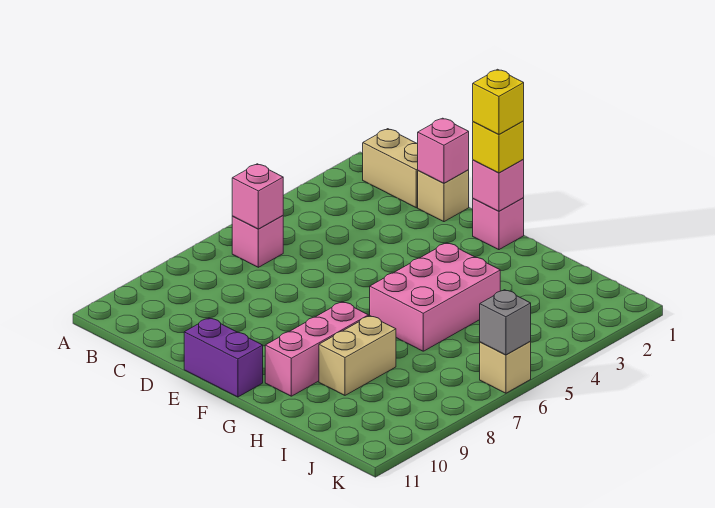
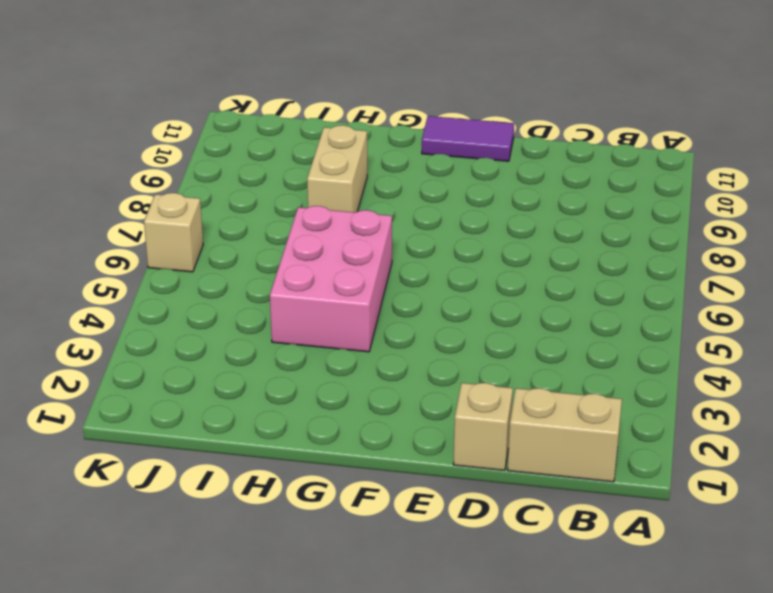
purple 1x2 tile [422,116,514,161] -> purple 1x2 brick [184,318,263,397]
none -> pink 1x1 brick [232,216,283,267]
none -> pink 1x1 brick [473,198,524,250]
none -> pink 1x3 brick [265,302,369,396]

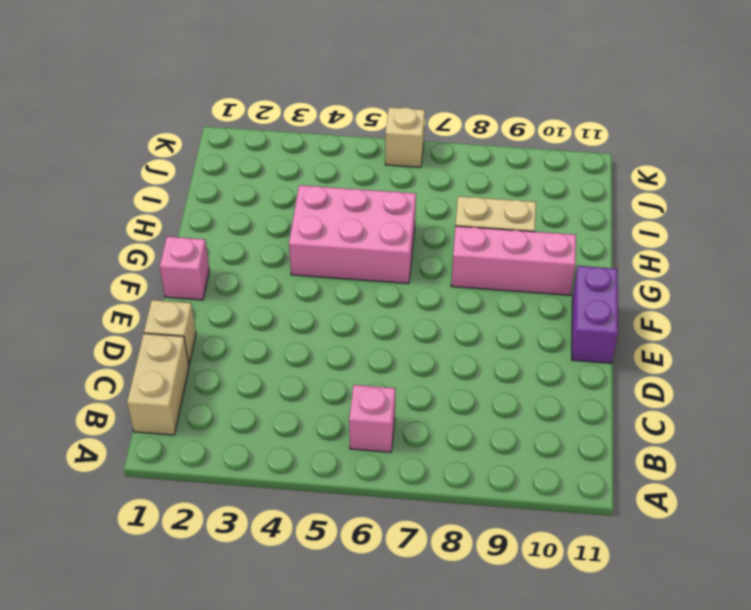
none -> pink 1x1 brick [232,164,283,229]
none -> pink 1x1 brick [418,118,469,183]
none -> pink 1x1 brick [473,160,524,211]

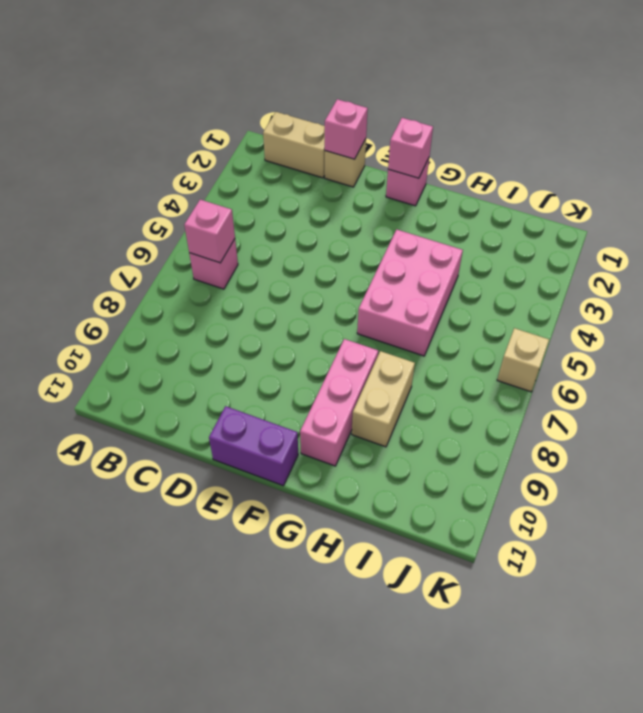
none -> grey 1x1 brick [480,290,531,355]
none -> yellow 1x1 brick [473,121,524,173]
none -> yellow 1x1 brick [473,69,524,135]

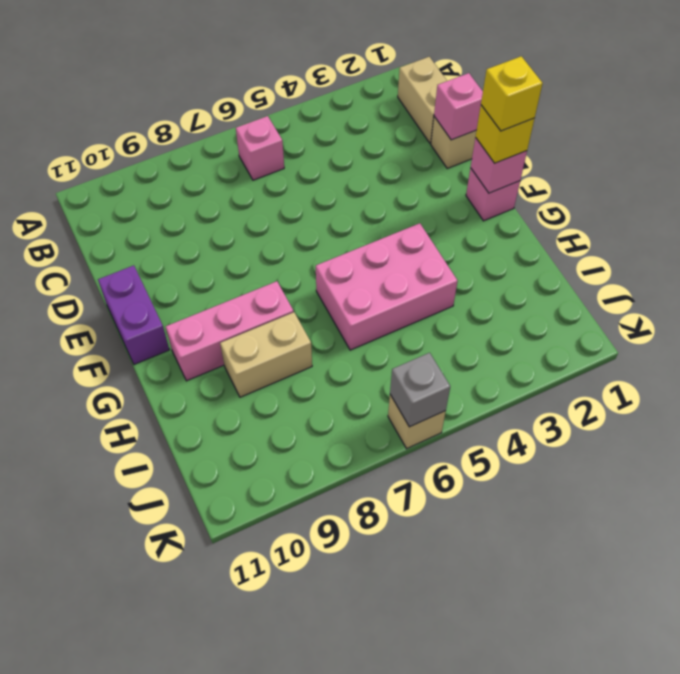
none -> pink 1x1 brick [232,164,283,229]

